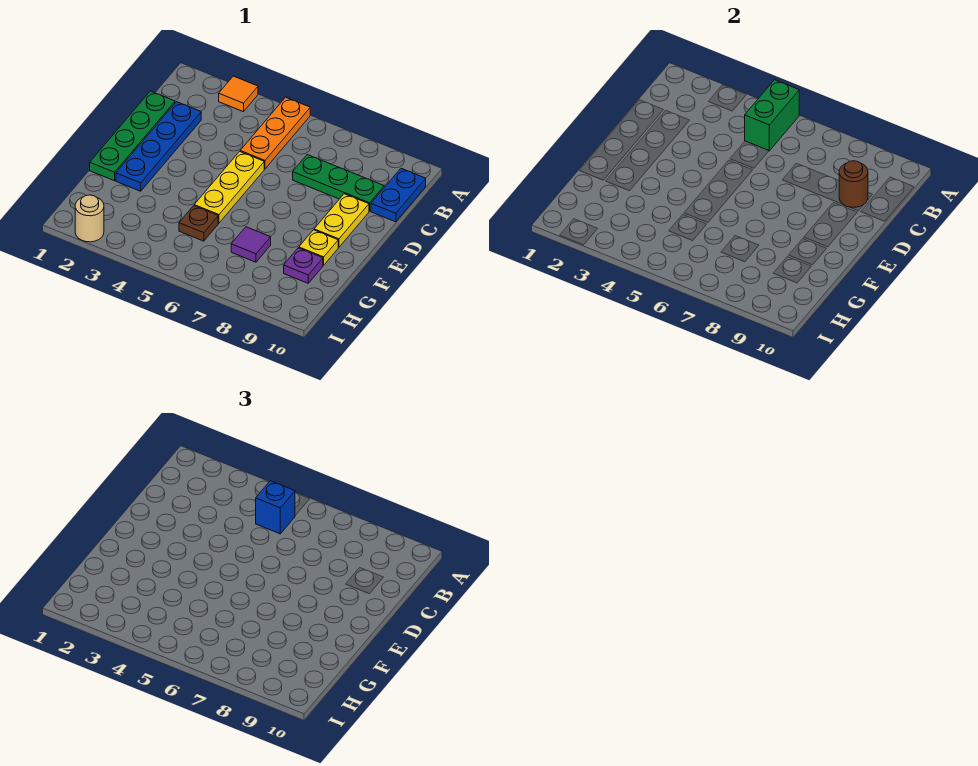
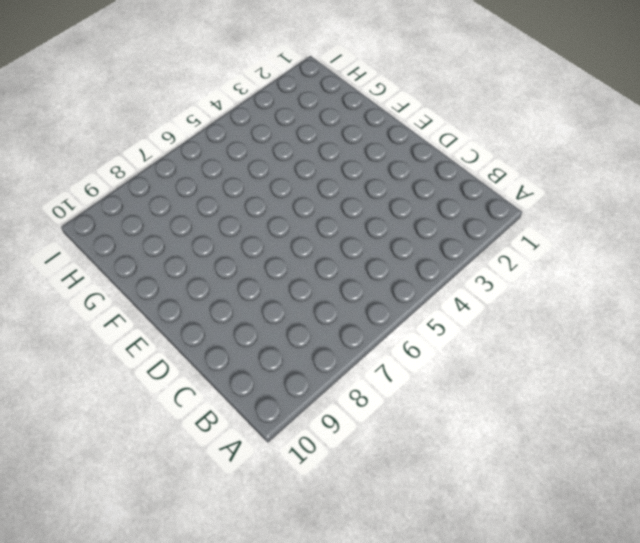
none -> orange 1x1 tile [219,76,258,112]
none -> orange 1x3 plate [240,97,310,169]
none -> blue 1x2 plate [371,168,426,222]

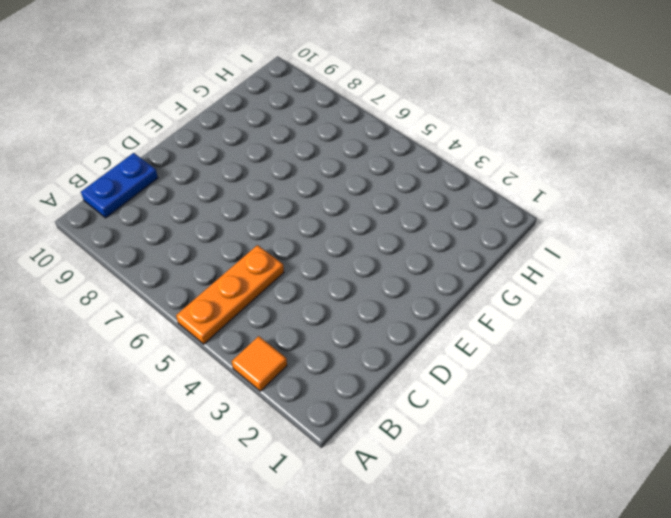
none -> green 1x4 plate [90,91,175,181]
none -> blue 1x4 plate [116,102,201,191]
none -> green 1x3 plate [293,155,384,211]

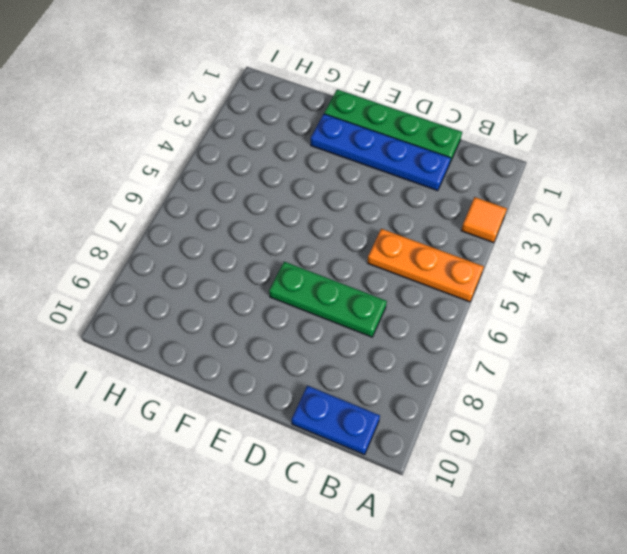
green 1x3 plate [269,262,387,337] -> green 1x3 plate turned to [293,155,384,211]
none -> yellow 1x3 plate [194,151,264,223]
none -> yellow 1x2 plate [314,194,369,247]
none -> yellow 1x1 plate [299,230,338,265]

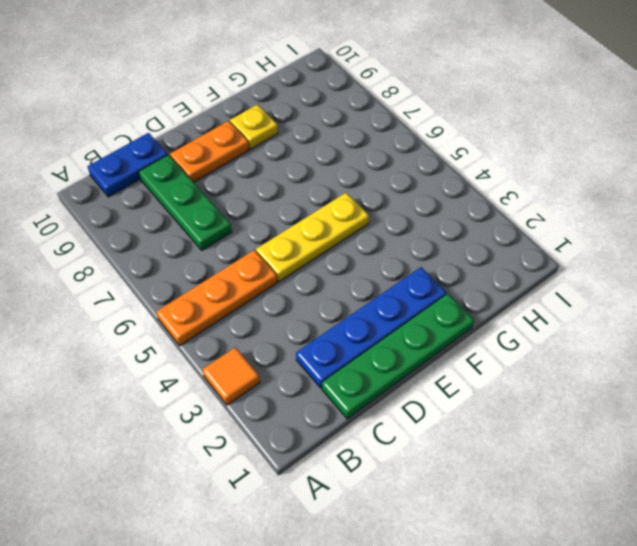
orange 1x2 plate [170,121,249,182] -> yellow 1x2 plate [314,194,369,247]
none -> brown 1x1 plate [179,206,218,241]
none -> purple 1x1 tile [231,227,271,262]
none -> purple 1x1 plate [284,248,323,283]

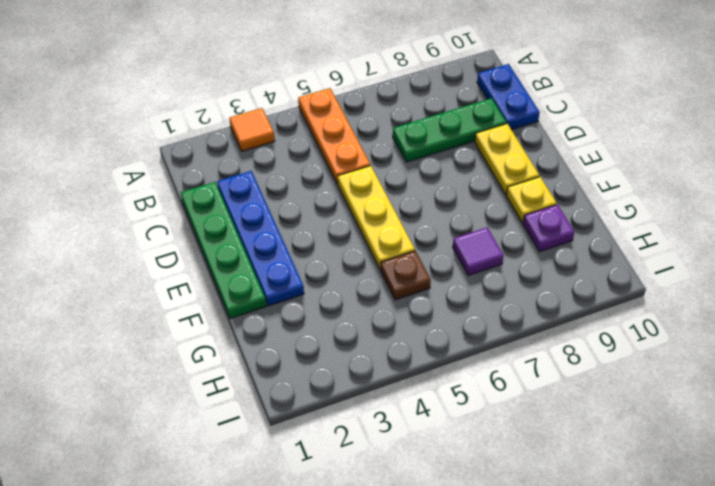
none -> tan 1x1 round brick [75,195,104,242]
none -> green 1x2 brick [745,80,799,151]
none -> brown 1x1 round brick [839,161,868,207]

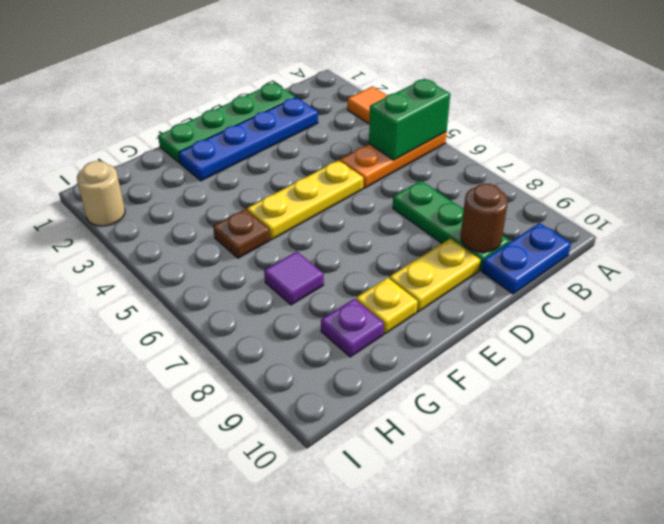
none -> blue 1x1 brick [256,481,295,534]

